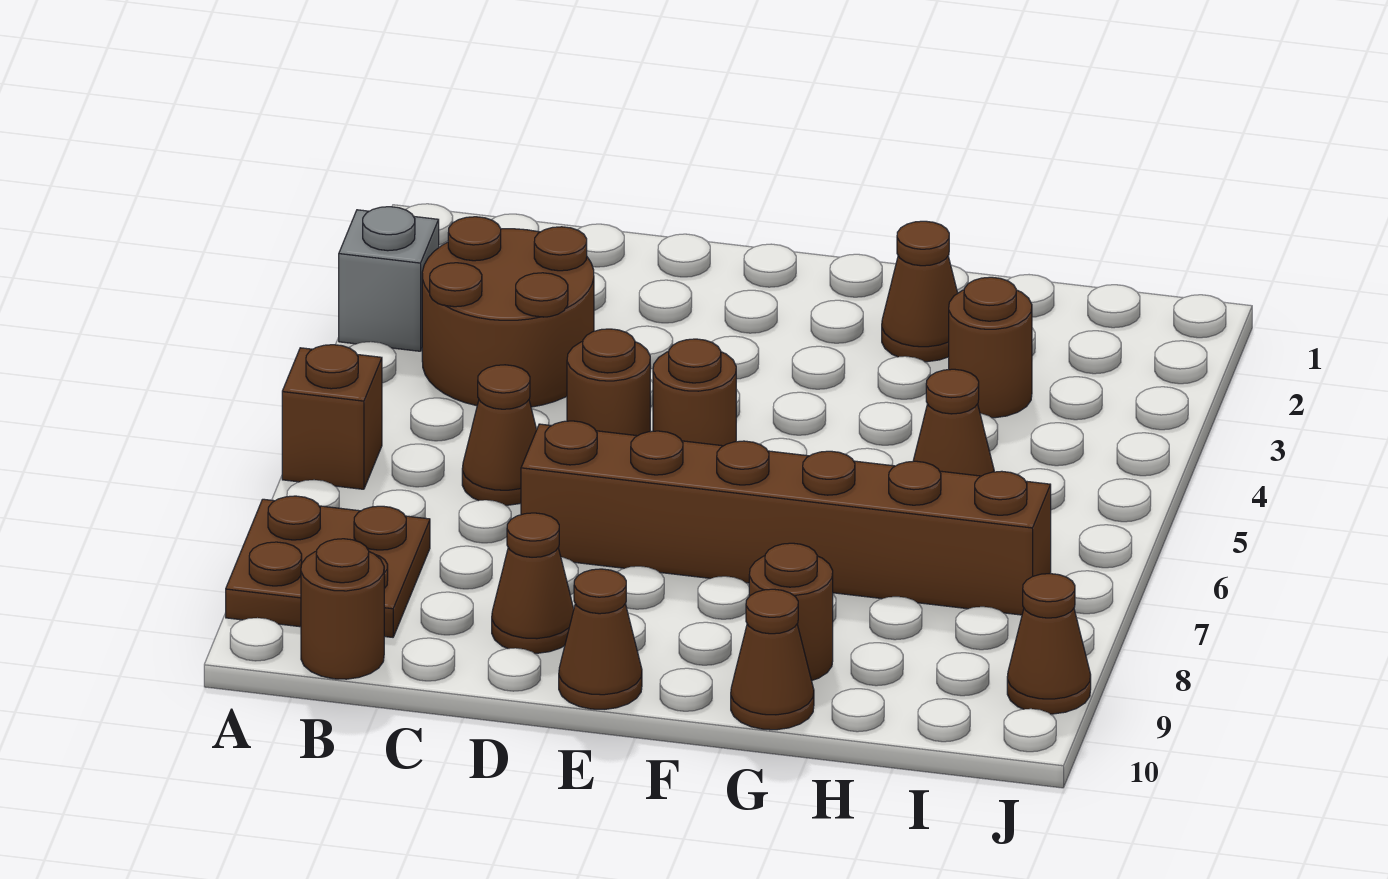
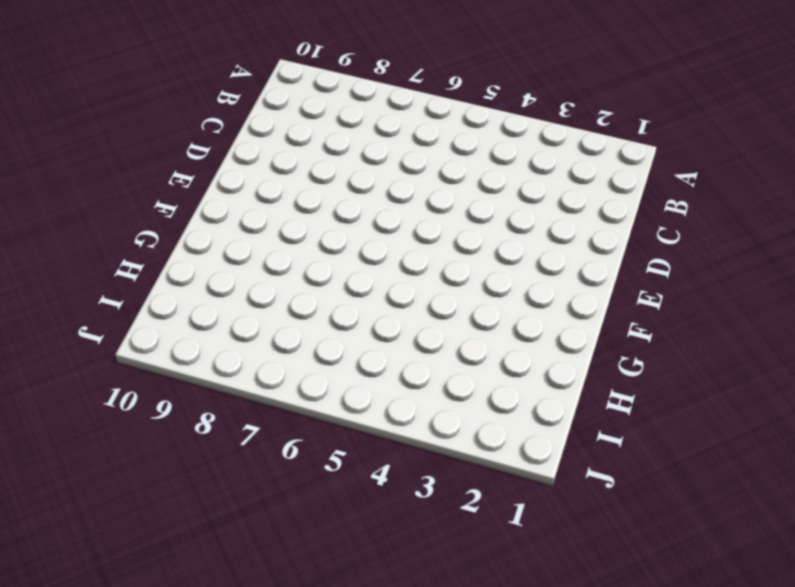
none -> grey 1x1 brick [339,207,439,351]
none -> brown 1x1 brick [282,345,382,489]
none -> brown 2x2 plate [226,496,430,637]

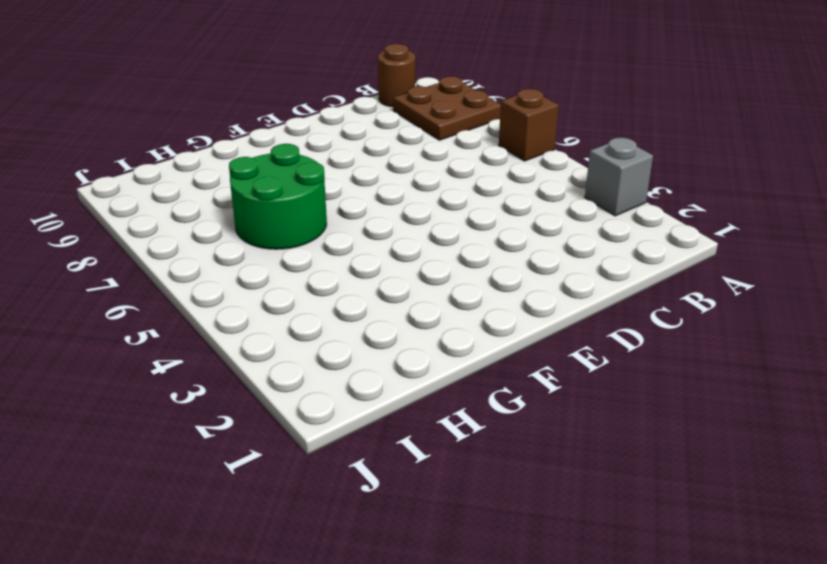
green 2x2 round brick [229,144,327,249] -> brown 1x6 brick [521,421,1051,615]
none -> brown 2x2 round brick [422,217,594,407]
none -> brown 1x1 cone [462,365,537,505]
none -> brown 1x1 round brick [567,329,650,436]

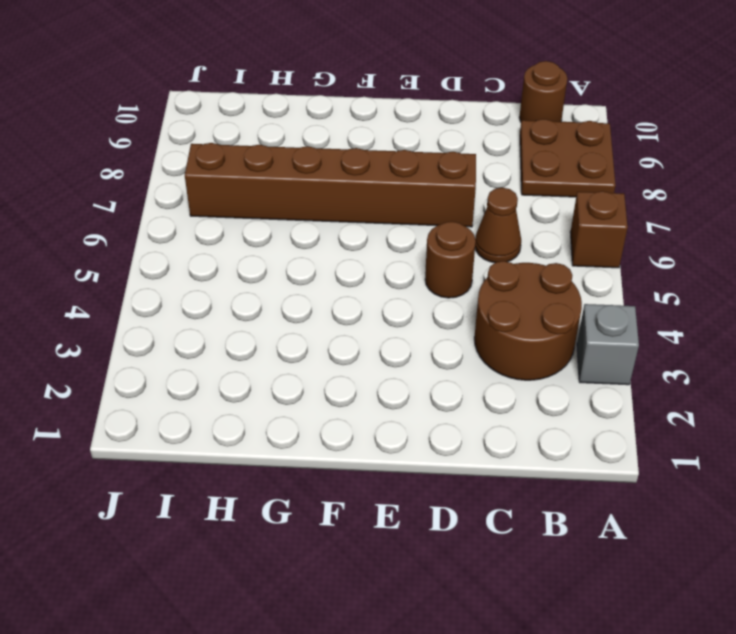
none -> brown 1x1 cone [492,513,574,653]
none -> brown 1x1 round brick [653,339,736,446]
none -> brown 1x1 cone [559,569,642,710]

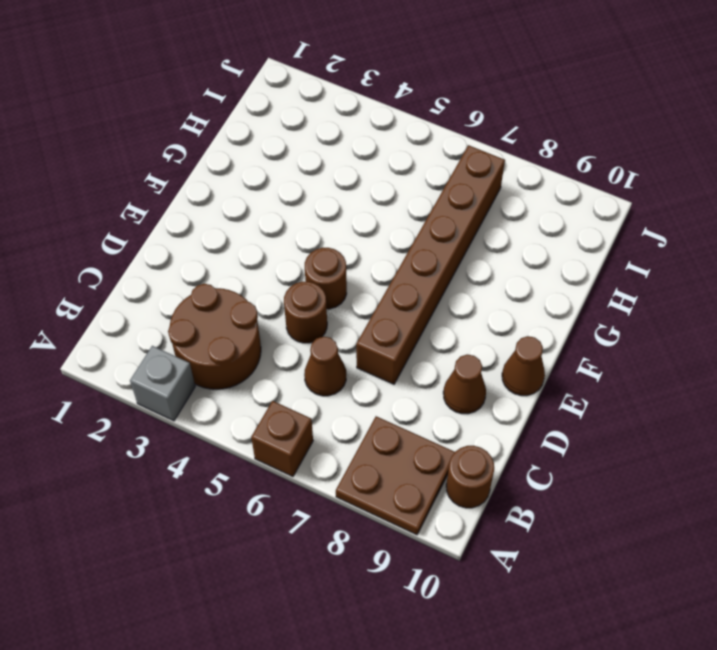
none -> brown 1x1 cone [882,221,958,362]
none -> brown 1x1 round brick [749,543,833,681]
none -> brown 1x1 cone [731,589,814,730]

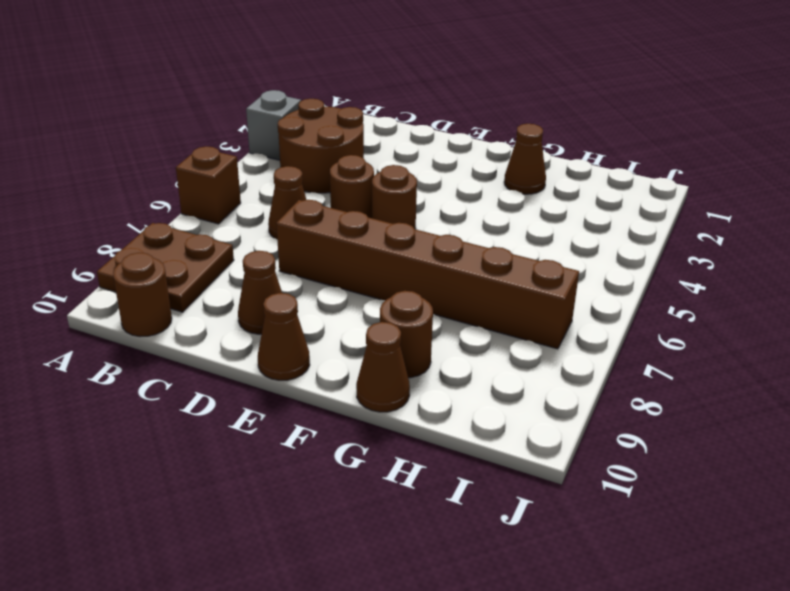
none -> brown 1x1 round brick [949,277,1032,418]
none -> brown 1x1 cone [913,369,994,476]
none -> brown 1x1 cone [1007,574,1091,714]

